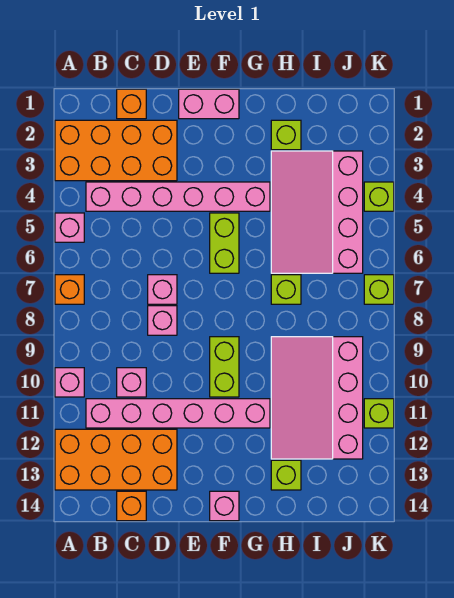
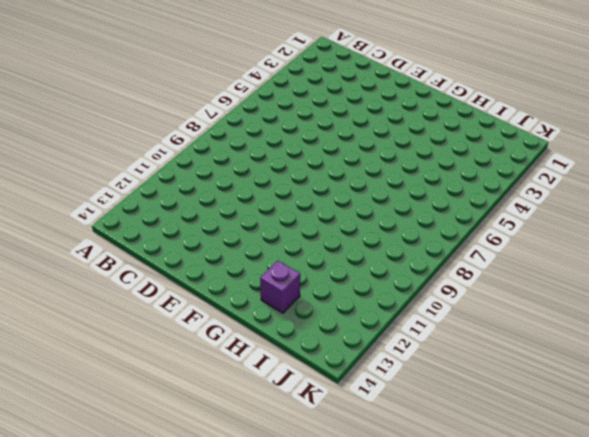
purple 1x1 brick [260,261,300,313] -> lime 1x1 brick [271,460,301,490]
none -> orange 2x4 brick [55,120,177,181]
none -> pink 1x1 brick [55,213,84,242]
none -> orange 1x1 brick [55,275,84,304]

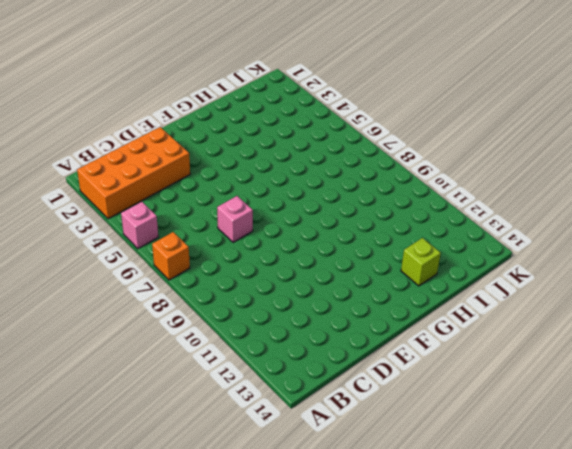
none -> pink 1x1 brick [55,368,84,397]
none -> orange 2x4 brick [55,429,177,490]
none -> pink 1x6 brick [86,182,270,211]

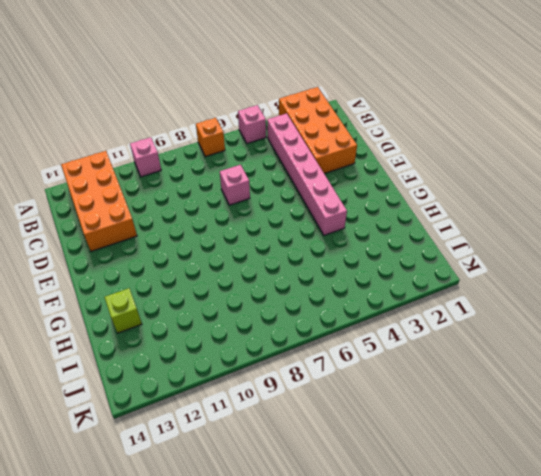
none -> pink 1x6 brick [86,399,270,428]
none -> orange 1x1 brick [117,89,146,119]
none -> pink 1x1 brick [117,368,146,397]

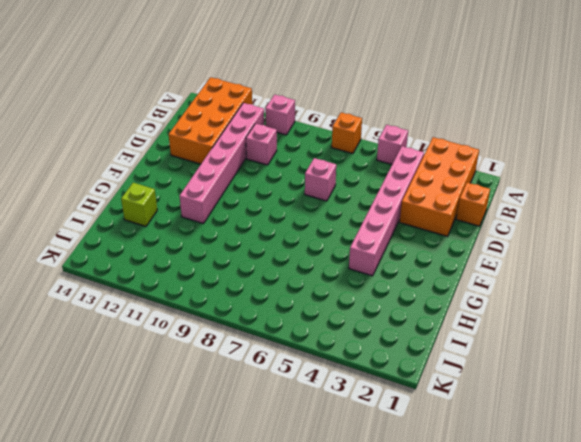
none -> orange 1x1 brick [117,491,146,521]
none -> pink 1x1 brick [148,306,177,335]
none -> pink 1x2 brick [179,89,239,119]

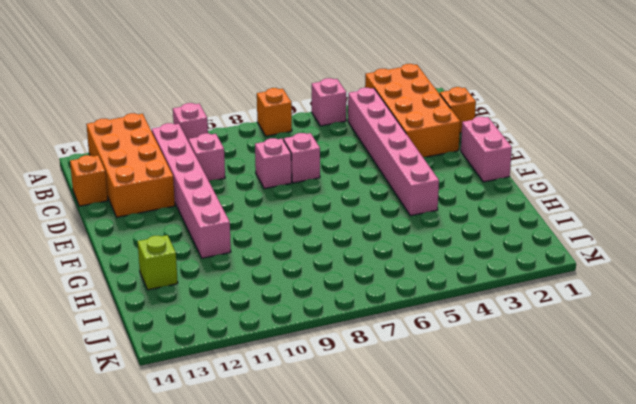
none -> lime 1x2 brick [210,213,239,273]
none -> lime 1x2 brick [210,337,239,397]
none -> pink 1x1 brick [210,491,239,521]

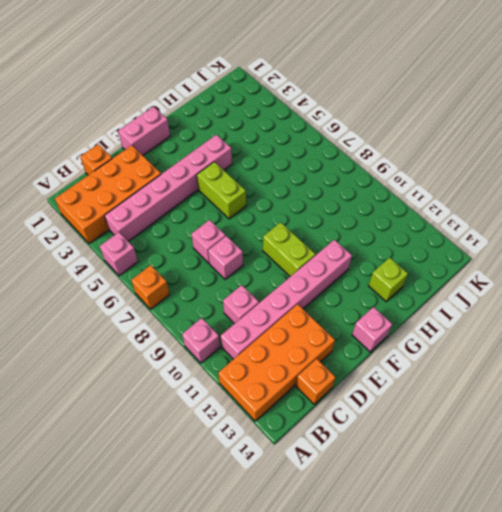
none -> lime 1x1 brick [271,120,301,150]
none -> pink 3x4 slope [271,151,363,273]
none -> lime 1x1 brick [271,275,301,304]

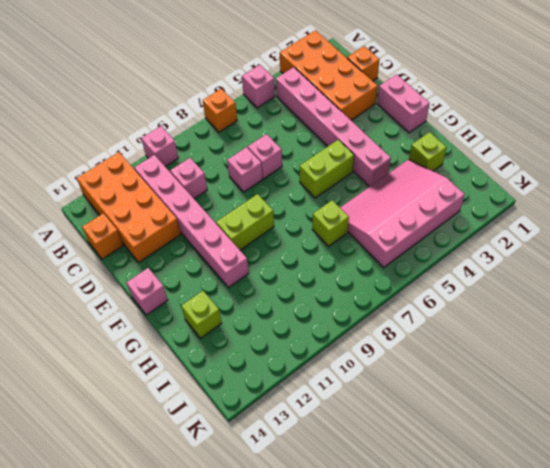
none -> pink 3x4 slope [271,337,363,459]
none -> lime 1x1 brick [364,182,394,211]
none -> lime 1x1 brick [364,275,394,304]

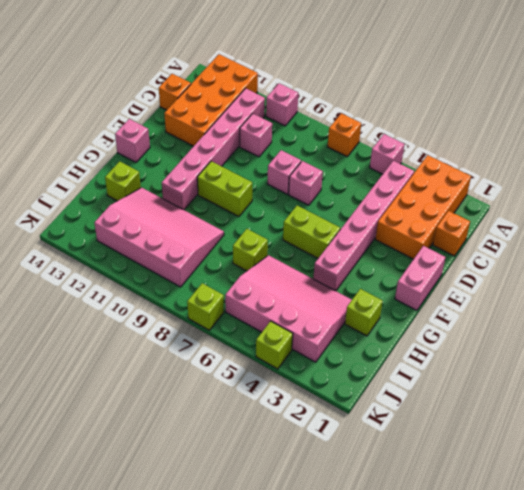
none -> lime 1x1 brick [364,399,394,428]

